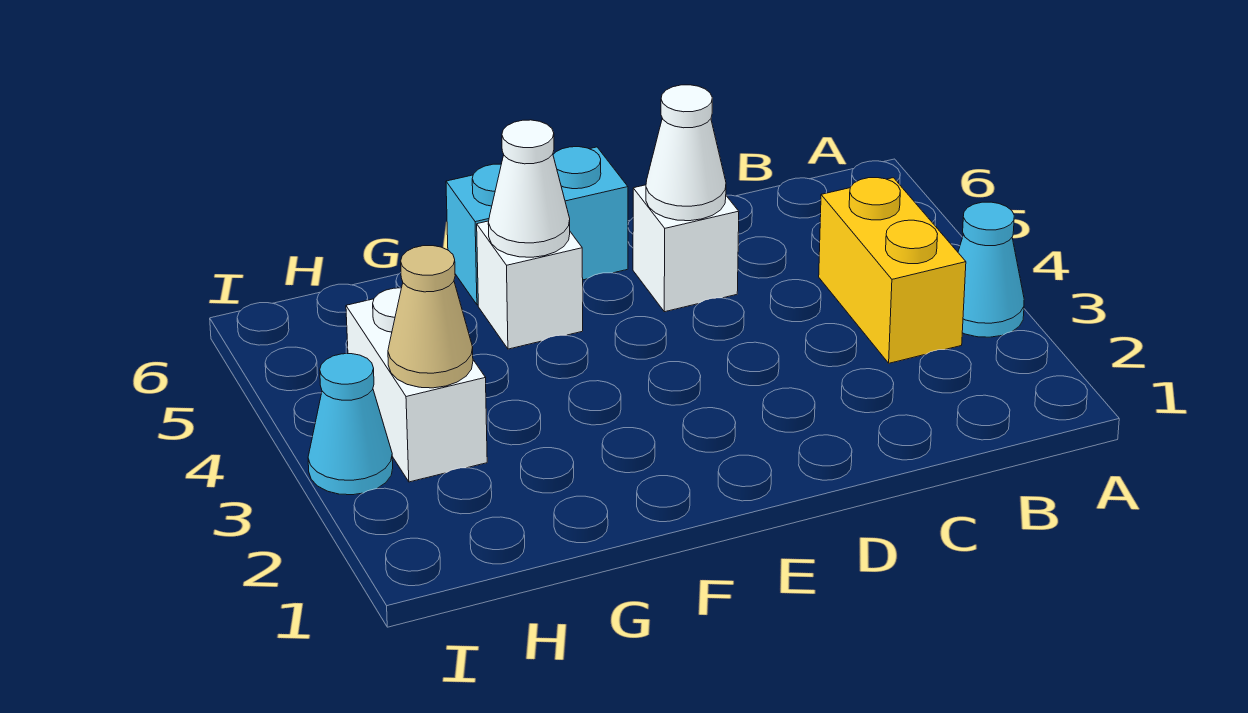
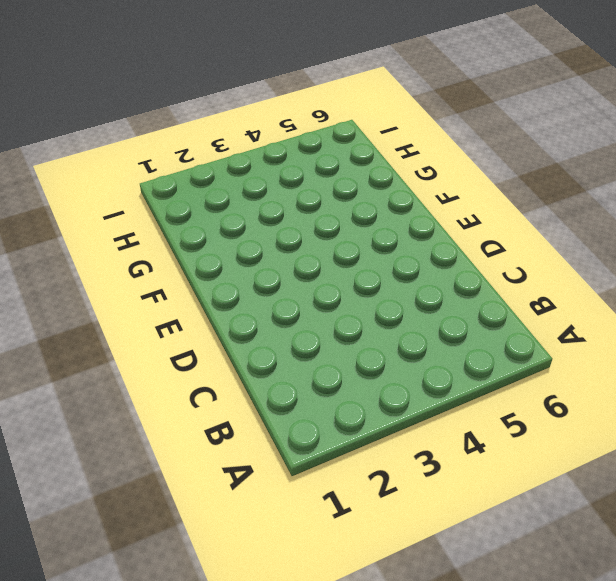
none -> cyan 1x1 cone [958,202,1024,337]
none -> yellow 1x2 brick [819,178,966,363]

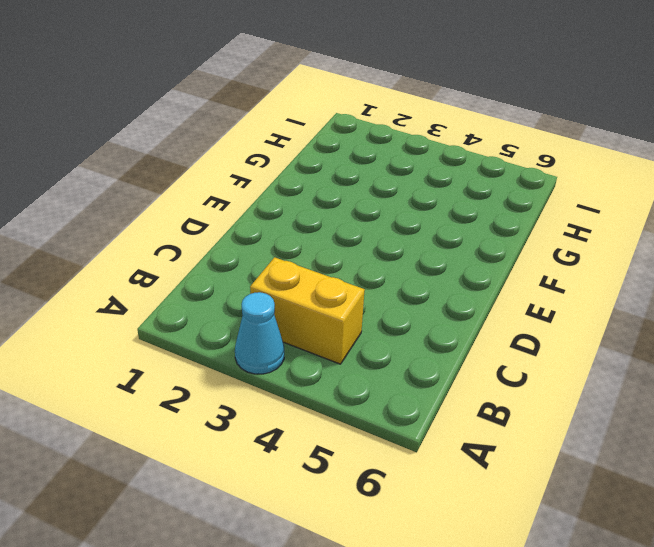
none -> white 1x1 brick [633,185,739,312]
none -> cyan 1x2 brick [446,147,628,305]

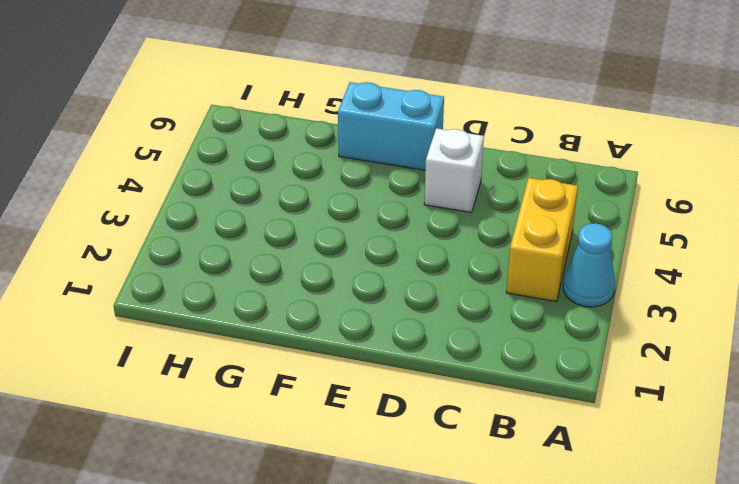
none -> white 1x1 brick [477,221,583,349]
none -> white 1x2 brick [346,288,487,482]

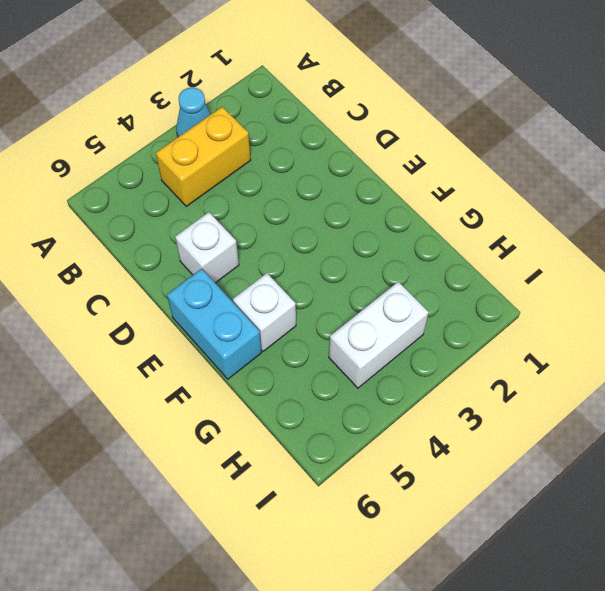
none -> cyan 1x1 cone [308,354,393,495]
none -> white 1x1 cone [646,85,726,221]

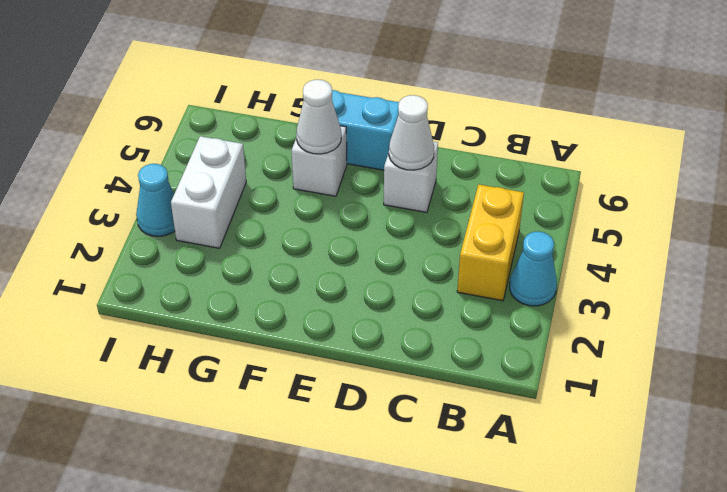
none -> tan 1x1 cone [388,246,473,388]

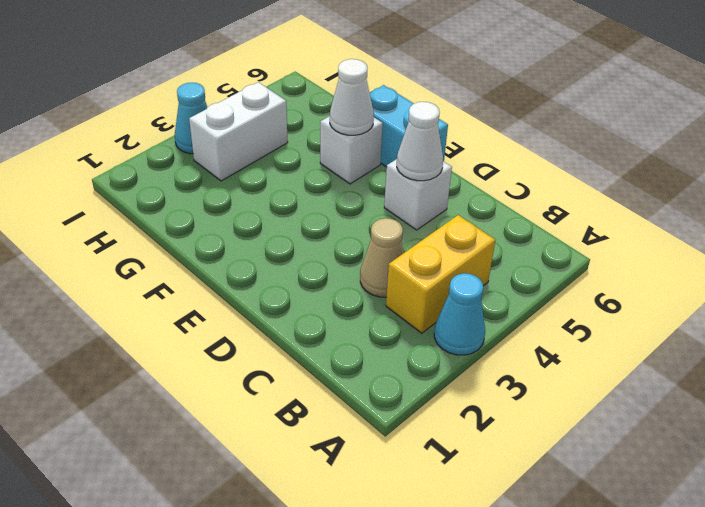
tan 1x1 cone [360,218,404,297] -> tan 1x1 cone moved to [388,246,473,388]

